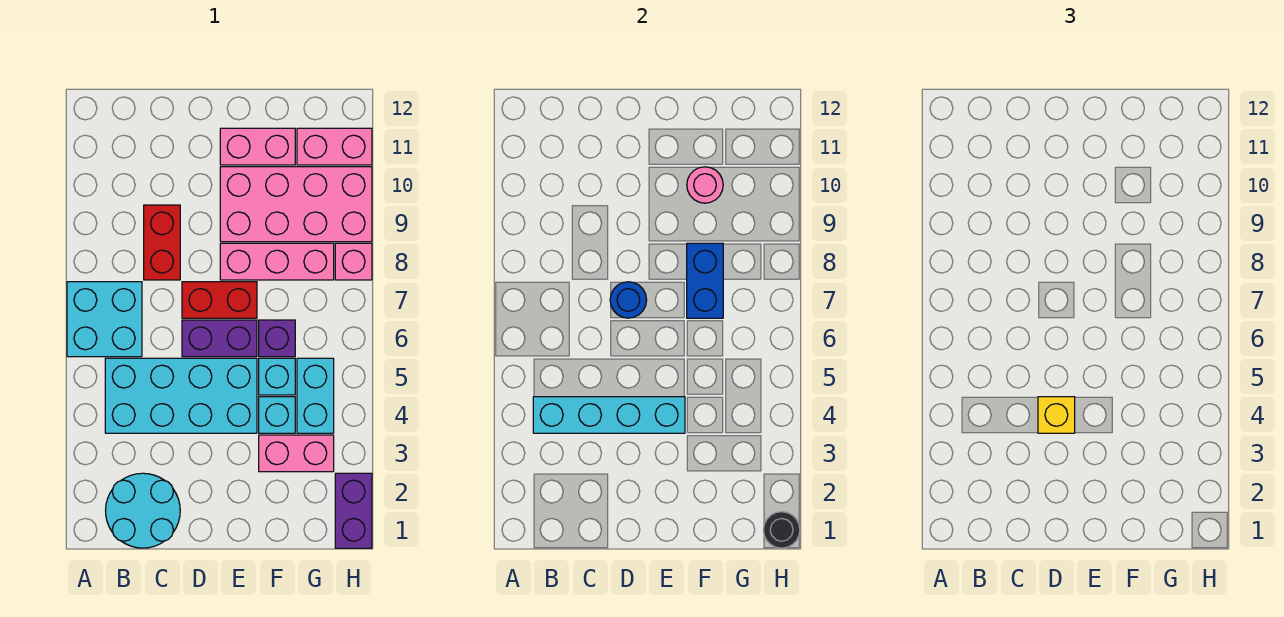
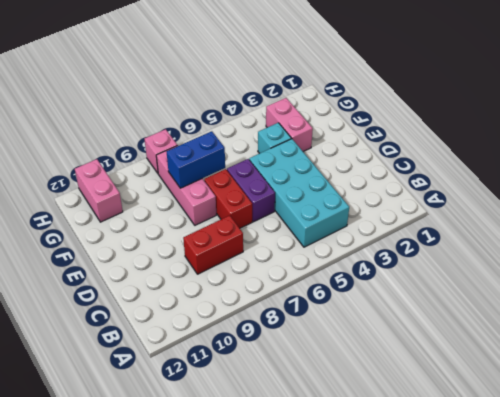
none -> cyan 2x2 brick [67,282,142,357]
none -> cyan 2x2 round brick [106,473,180,548]
none -> pink 2x4 brick [220,167,372,242]

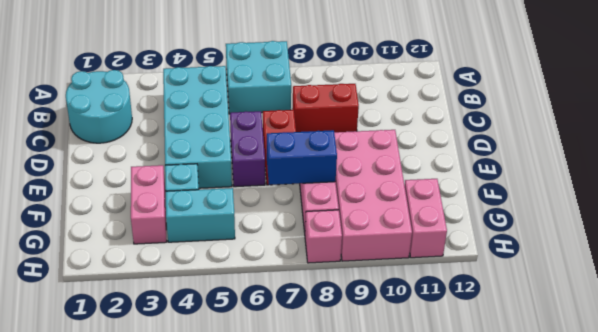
none -> pink 1x2 brick [220,128,295,165]
none -> cyan 1x1 brick [259,358,295,395]
none -> purple 1x1 brick [259,320,295,357]

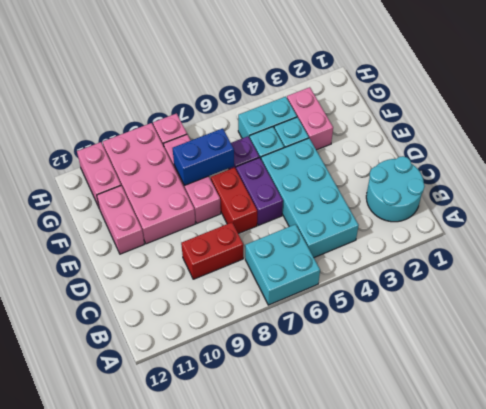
none -> purple 1x2 brick [335,473,372,548]
none -> cyan 1x4 brick [533,397,685,433]
none -> blue 1x1 round brick [610,282,647,318]

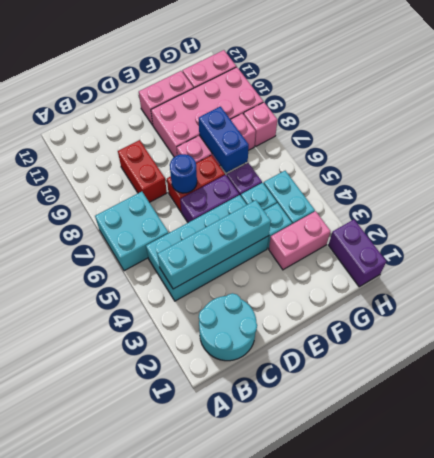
none -> pink 1x1 round brick [687,167,723,203]
none -> black 1x1 round brick [763,512,800,548]
none -> yellow 1x1 brick [1038,397,1075,433]

